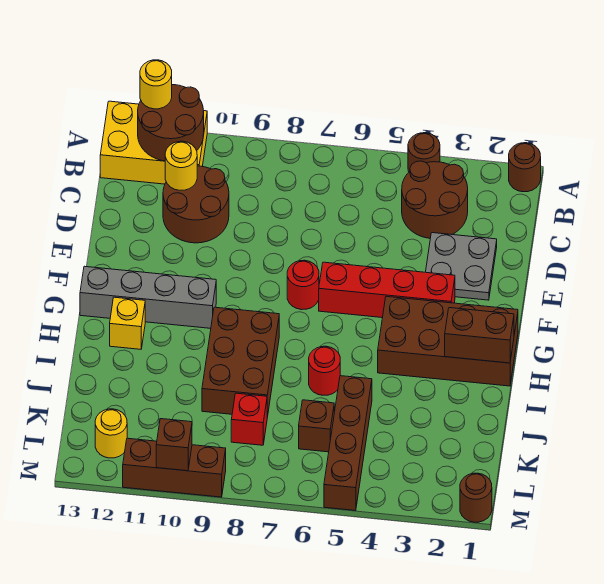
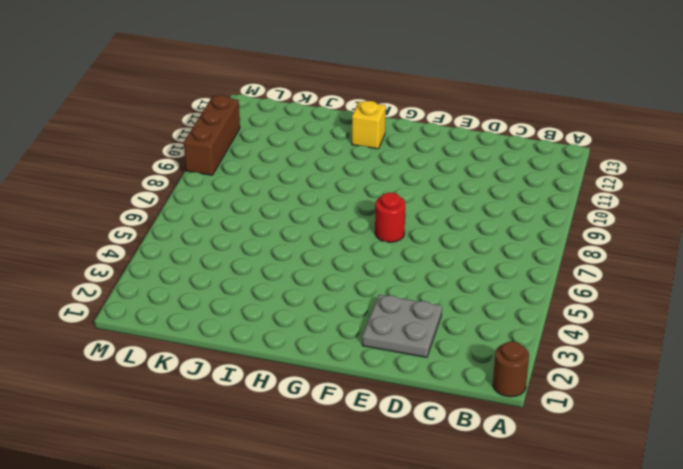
none -> brown 1x1 round brick [408,133,440,172]
none -> yellow 2x3 brick [100,101,207,184]
none -> brown 2x2 round brick [402,161,468,238]

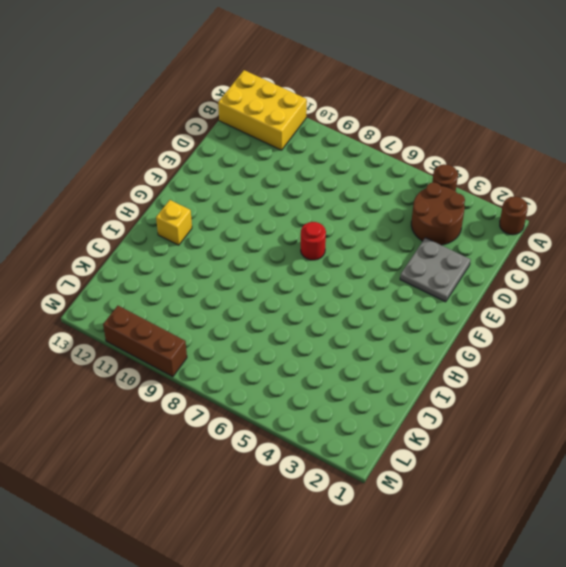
none -> brown 2x2 round brick [163,166,229,243]
none -> red 1x4 brick [319,262,455,318]
none -> brown 2x4 brick [378,296,518,386]

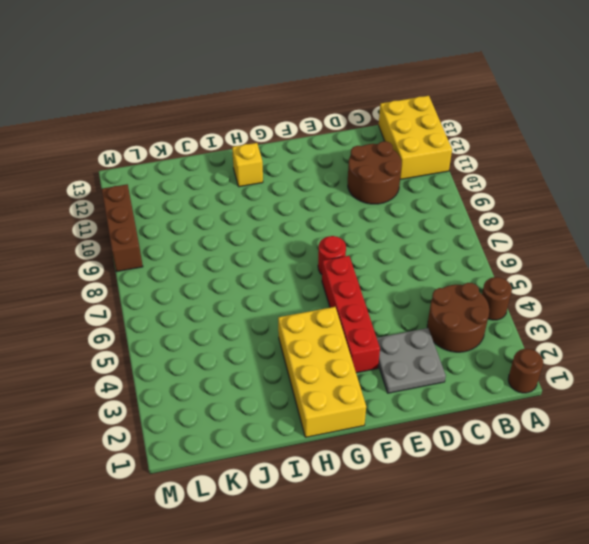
yellow 2x4 brick [278,307,366,437] -> brown 2x4 brick [378,296,518,386]
none -> grey 1x4 brick [80,266,216,328]
none -> brown 2x3 brick [202,307,279,417]
none -> red 1x1 round brick [309,346,340,395]

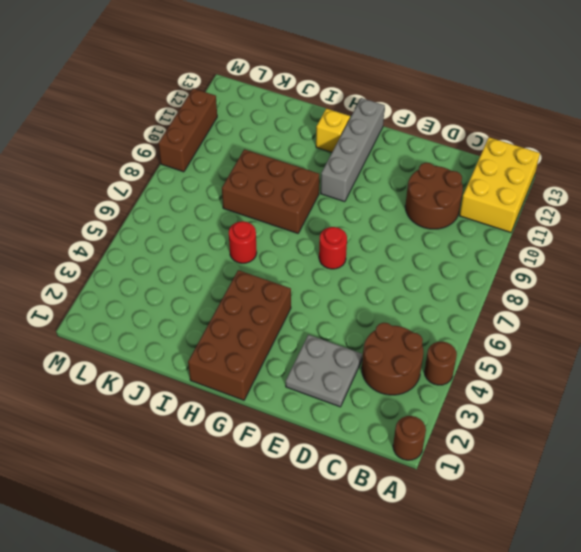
none -> red 1x4 brick [319,262,455,318]
none -> brown 1x4 brick [324,376,372,511]
none -> brown 1x1 brick [299,400,334,452]

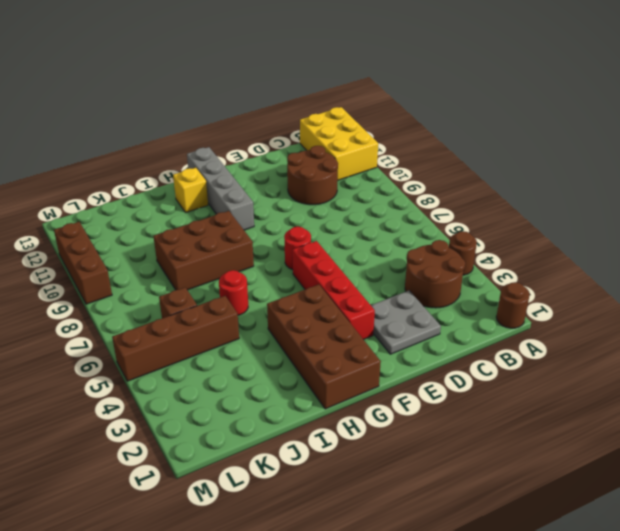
none -> red 1x1 brick [231,393,267,445]
none -> yellow 1x1 round brick [95,409,127,458]
none -> brown 1x1 round brick [460,473,492,522]

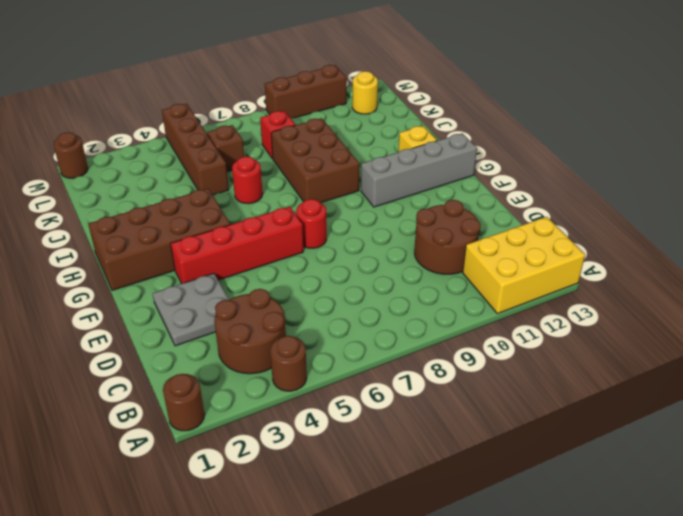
none -> brown 2x2 round brick [138,85,204,161]
none -> yellow 1x1 round brick [165,141,197,190]
none -> brown 1x2 brick [445,308,514,363]

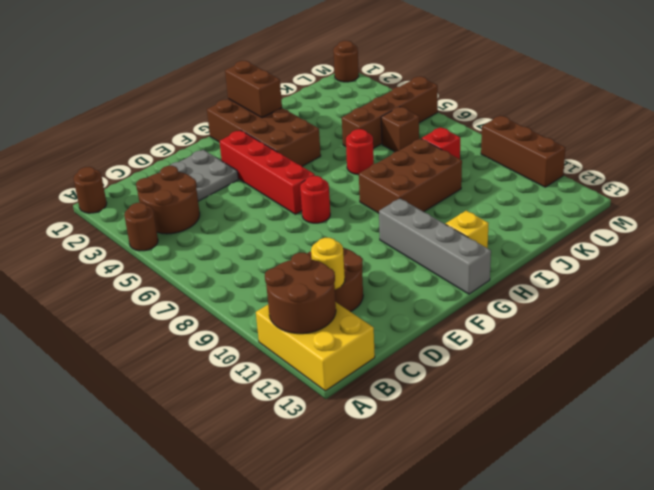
none -> yellow 1x1 round brick [95,409,127,458]
none -> brown 1x1 brick [156,419,192,471]
none -> yellow 1x1 round brick [140,60,172,109]

